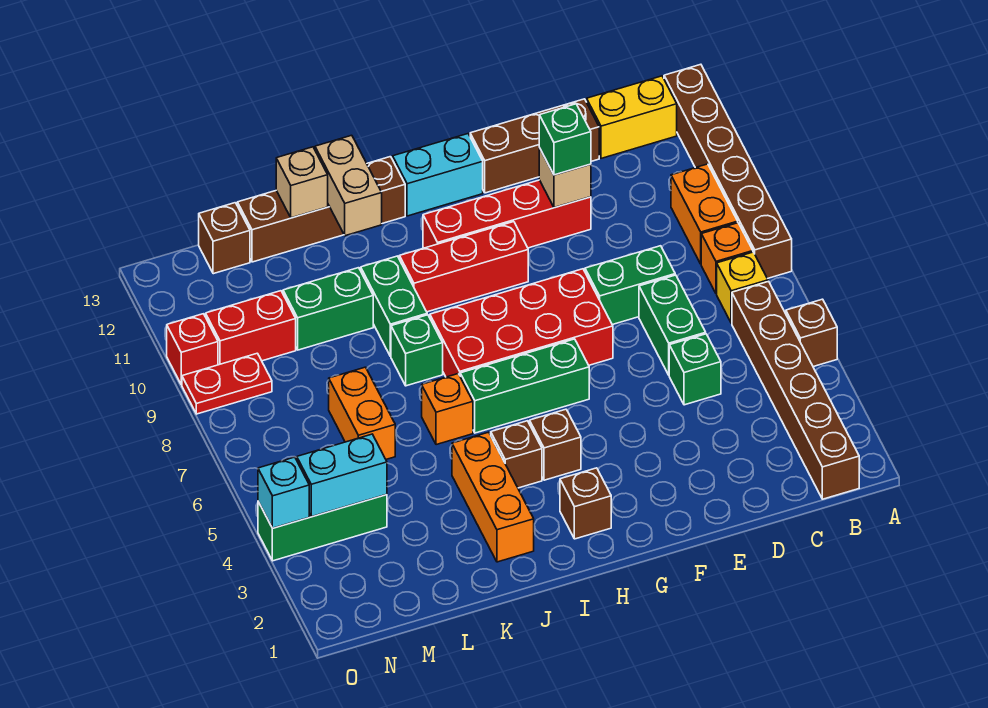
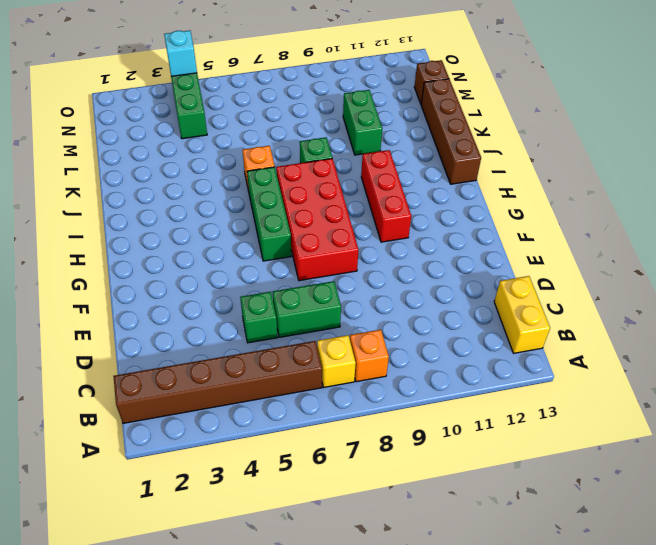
none -> brown 1x1 brick [786,299,837,367]
none -> brown 1x6 brick [664,64,792,279]
none -> orange 1x2 brick [671,164,738,264]
none -> green 1x2 brick [585,246,675,325]

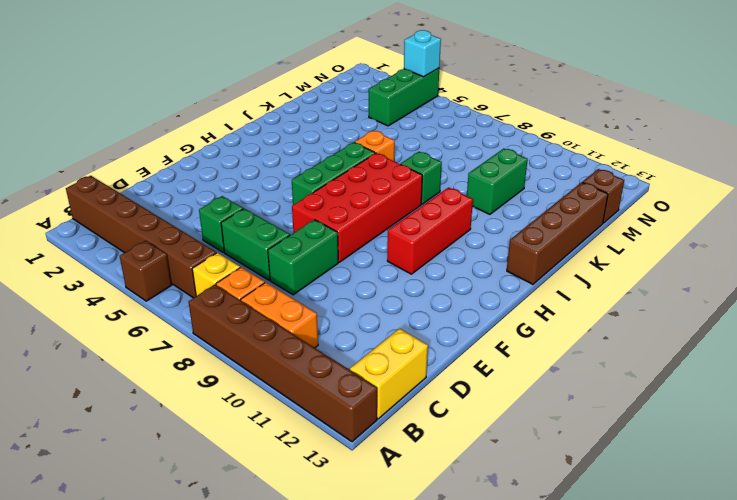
none -> brown 1x3 brick [470,99,599,193]
none -> red 1x4 brick [423,180,591,248]
none -> cyan 1x2 brick [393,134,483,216]
none -> brown 1x1 brick [560,468,611,539]

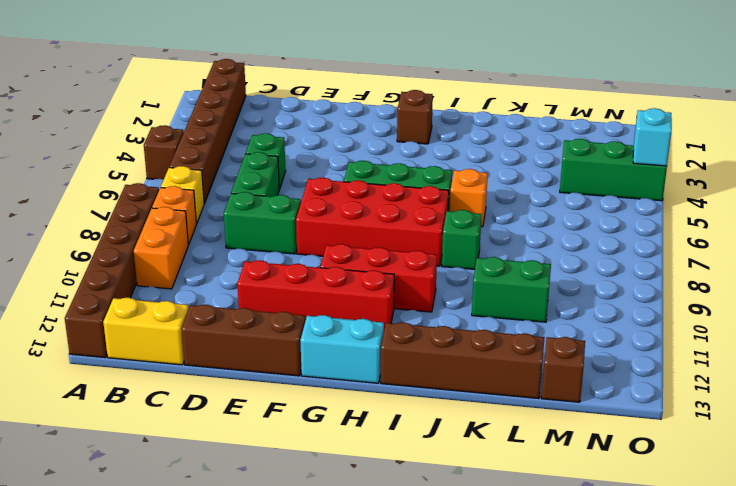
none -> brown 1x1 brick [530,409,581,480]
none -> brown 1x1 brick [491,421,542,488]
none -> orange 1x3 brick [452,432,534,562]
none -> green 1x2 brick [361,256,427,357]

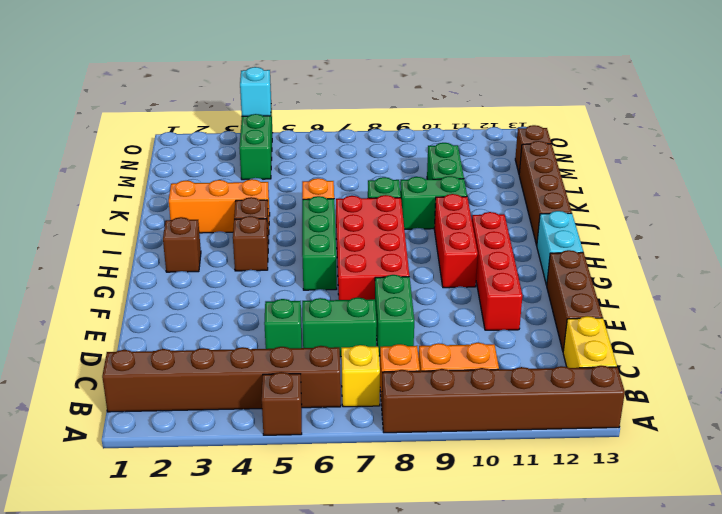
none -> orange 1x2 brick [329,367,395,459]
none -> red 1x2 brick [206,291,296,365]
none -> red 1x2 plate [182,353,272,414]
none -> red 1x1 brick [167,314,218,385]

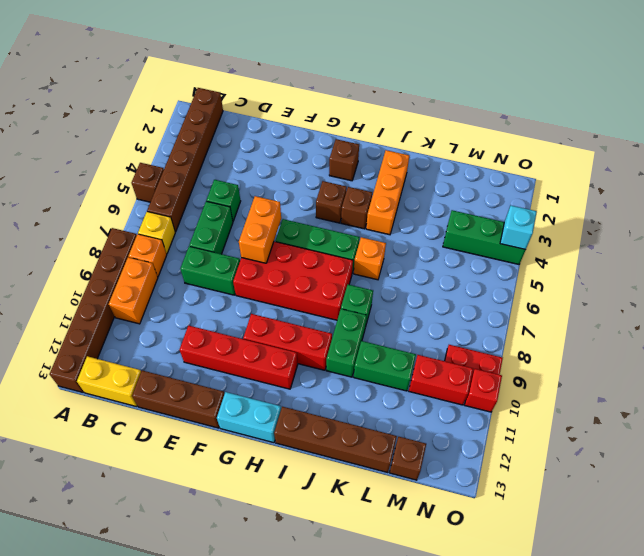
orange 1x2 brick [239,196,281,263] -> orange 1x2 brick moved to [329,367,395,459]
none -> tan 1x1 brick [539,148,591,208]
none -> tan 1x2 brick [315,135,382,236]
none -> tan 1x1 brick [276,147,328,218]
none -> cyan 1x2 brick [297,434,387,517]

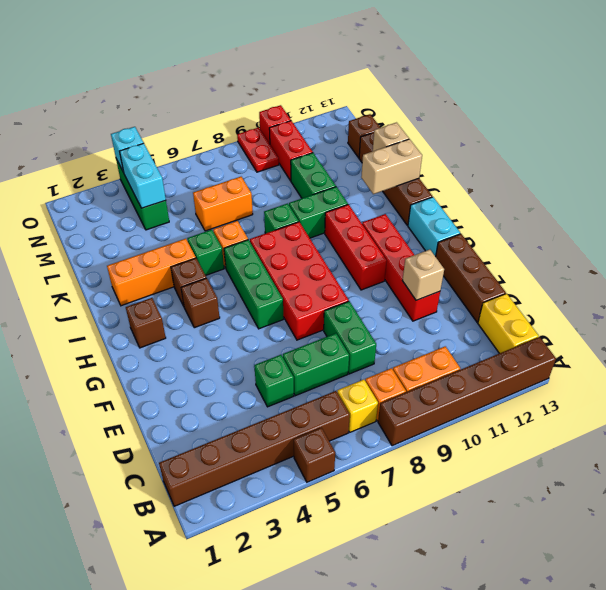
green 1x1 brick [187,230,224,275] -> green 1x1 brick moved to [539,104,591,175]

